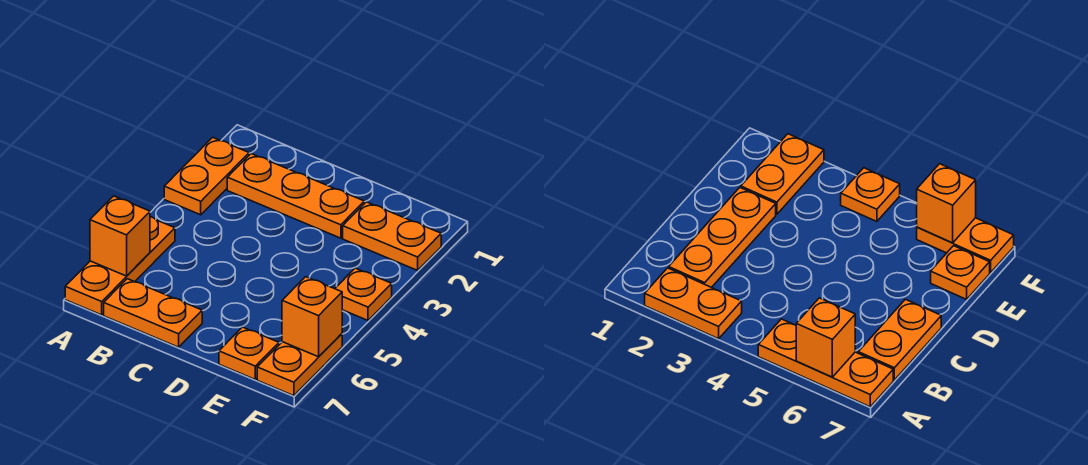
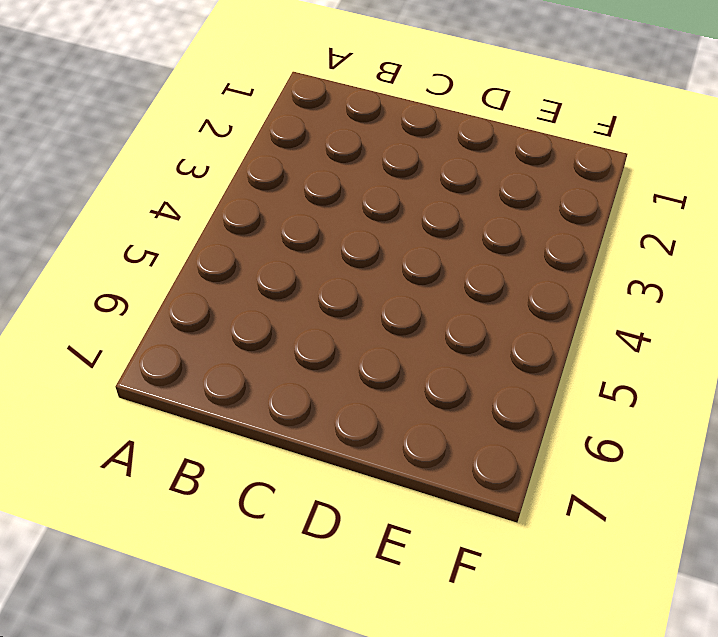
none -> orange 1x2 plate [164,137,249,215]
none -> orange 1x3 plate [65,217,175,315]

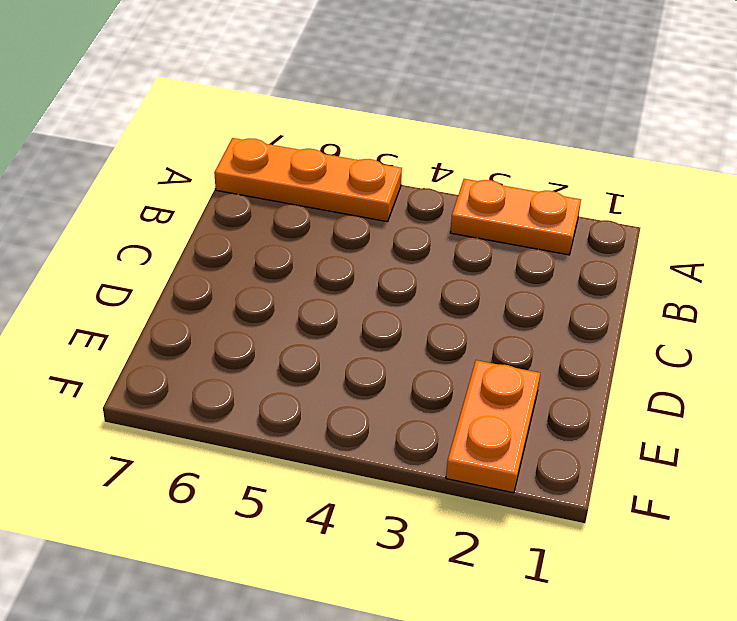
none -> orange 1x3 plate [227,154,364,238]
none -> orange 1x2 plate [104,279,202,347]

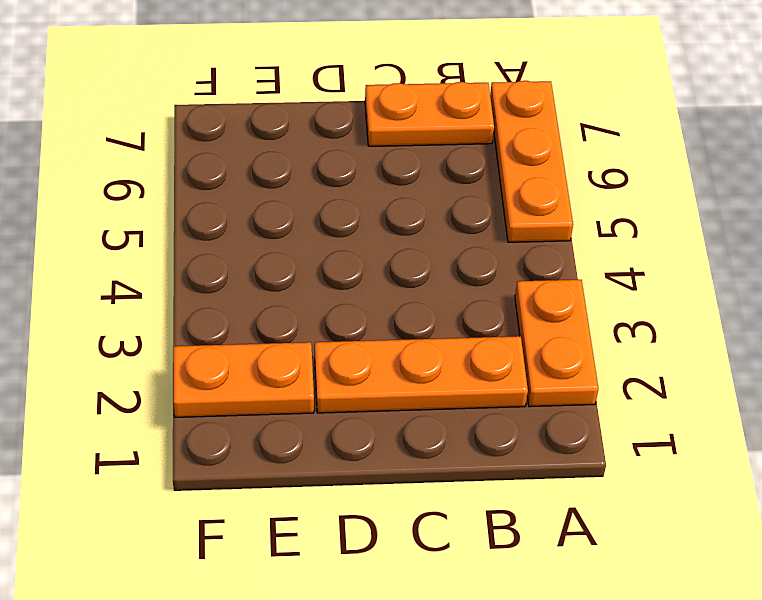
none -> orange 1x1 plate [219,327,279,379]
none -> orange 1x1 plate [335,268,392,320]

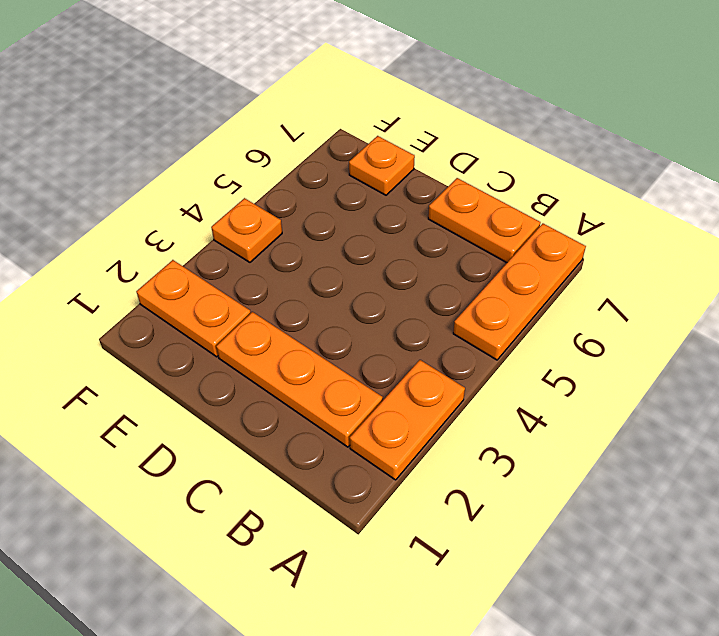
none -> orange 1x2 plate [257,334,342,396]
none -> orange 1x1 brick [90,196,150,276]

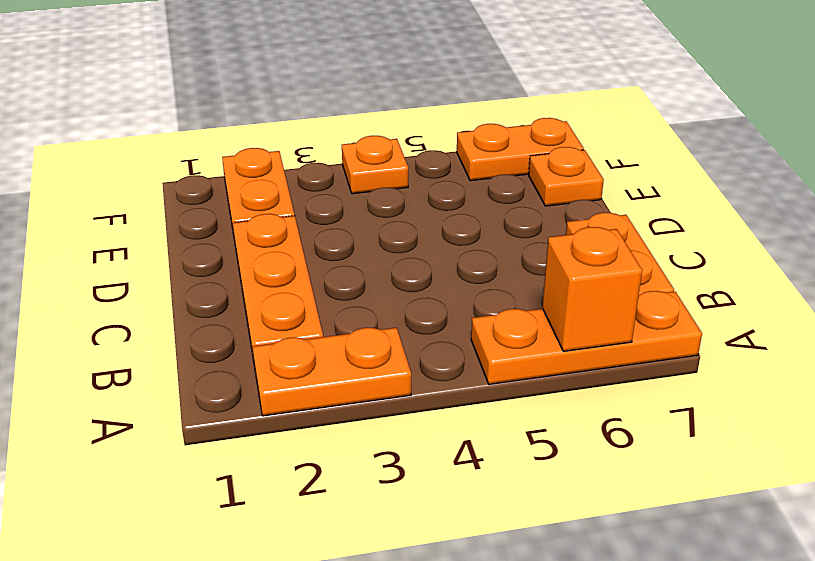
none -> orange 1x1 brick [282,277,342,357]

